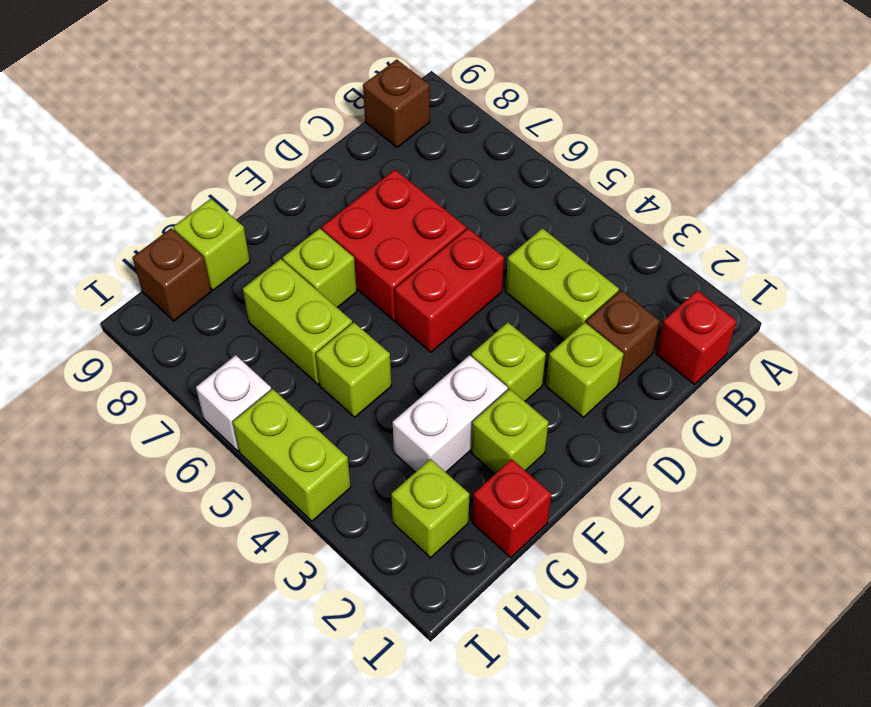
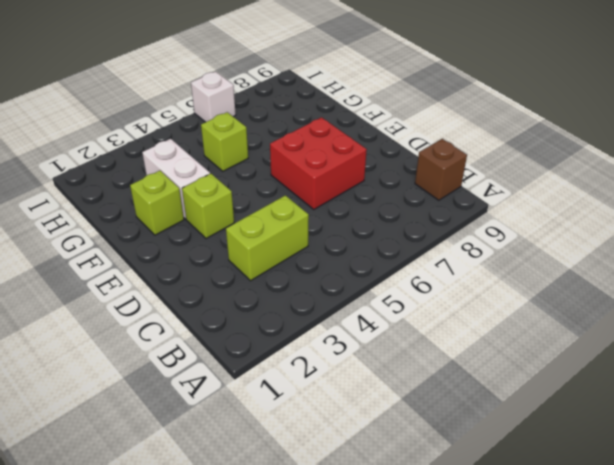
none -> red 1x1 brick [656,290,737,384]
none -> brown 1x1 brick [586,290,660,384]
none -> lime 1x1 brick [546,322,624,417]

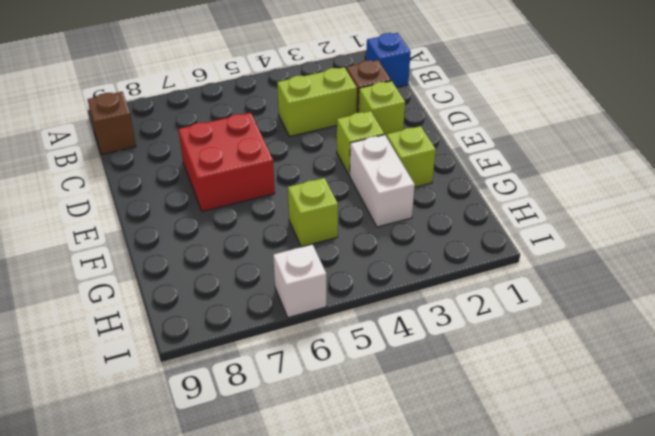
blue 1x1 brick [366,33,411,88] -> red 1x1 brick [656,290,737,384]
none -> red 1x2 brick [395,228,504,352]
none -> lime 1x1 brick [283,228,357,308]
none -> red 1x1 brick [472,459,552,558]

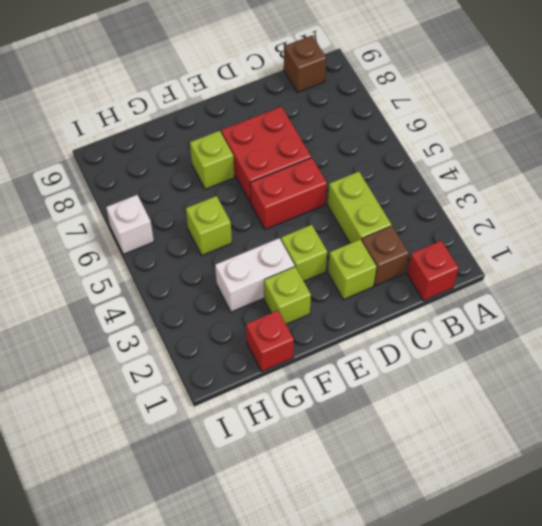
none -> lime 1x2 brick [243,259,352,384]
none -> lime 1x1 brick [173,199,250,290]
none -> lime 1x1 brick [391,459,470,558]

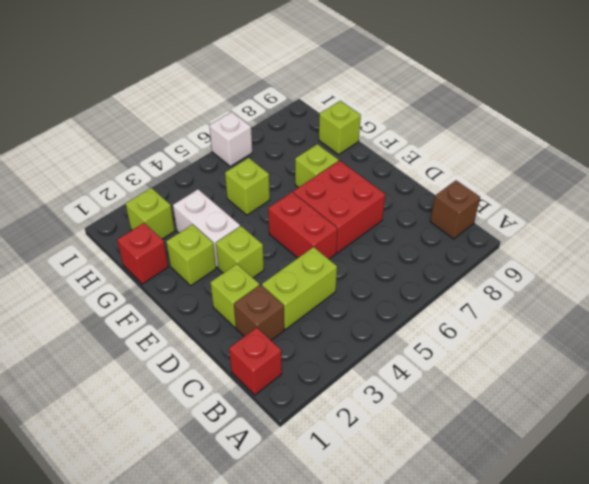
none -> lime 1x2 brick [243,259,352,384]
none -> brown 1x1 brick [133,228,211,321]
none -> lime 1x2 brick [233,389,351,521]

